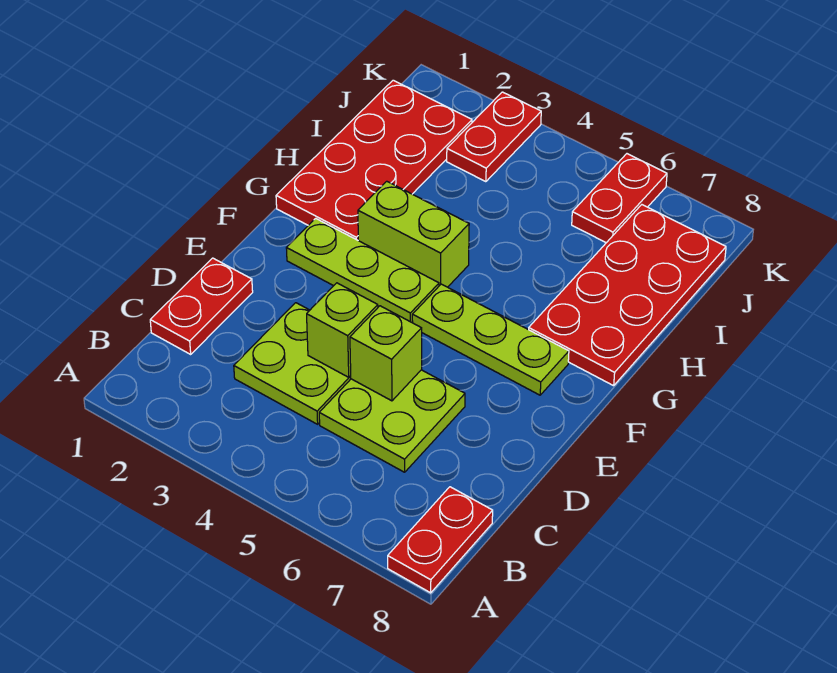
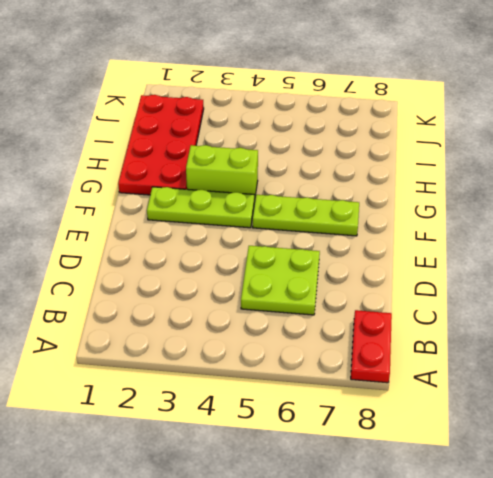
none -> red 1x2 plate [150,258,253,354]
none -> lime 2x2 plate [234,303,351,424]
none -> red 2x4 plate [529,205,726,386]

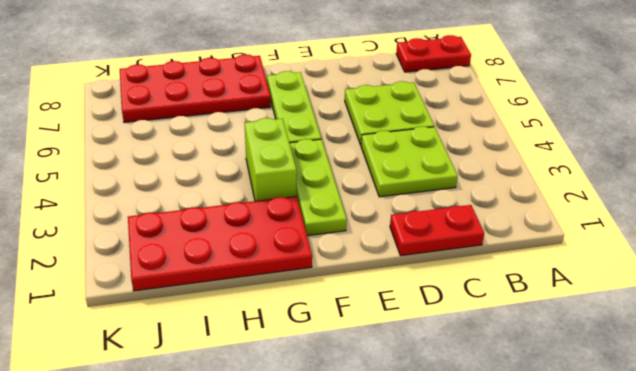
none -> red 1x2 plate [447,92,541,182]
none -> red 1x2 plate [572,154,667,243]
none -> lime 1x1 brick [307,283,378,377]

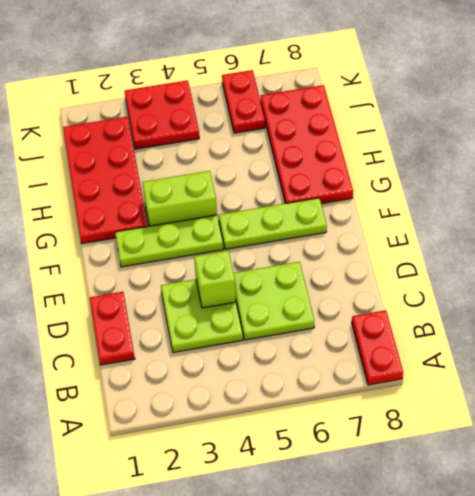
red 2x2 plate [125,80,199,149] -> red 1x2 plate [447,92,541,182]
none -> lime 1x1 brick [350,306,422,401]

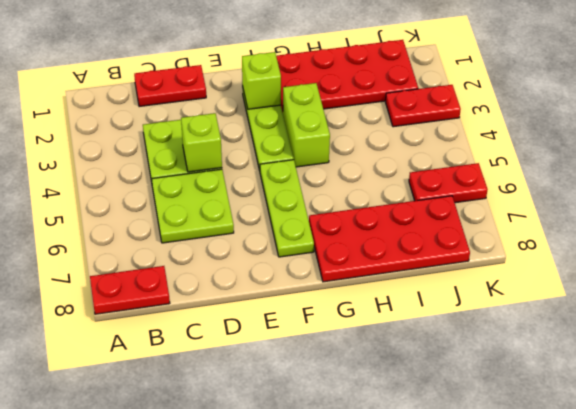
lime 1x1 brick [242,52,281,109] -> lime 1x1 brick moved to [350,306,422,401]

